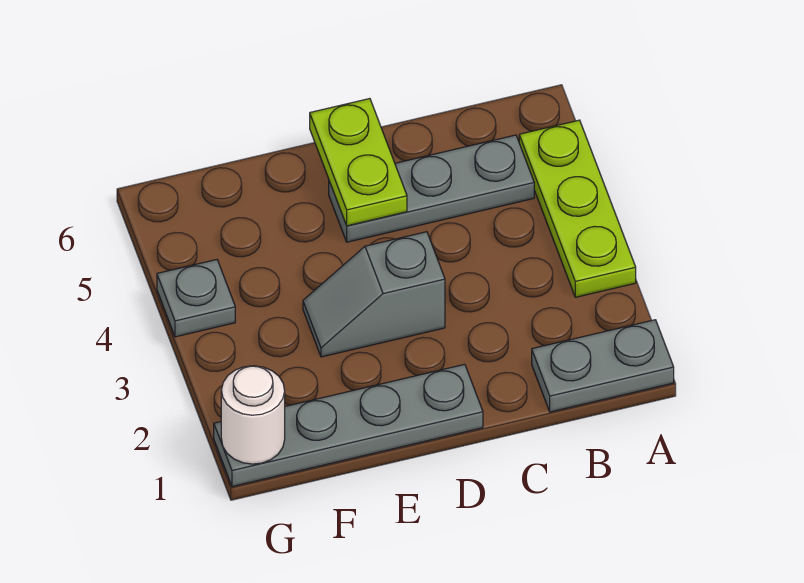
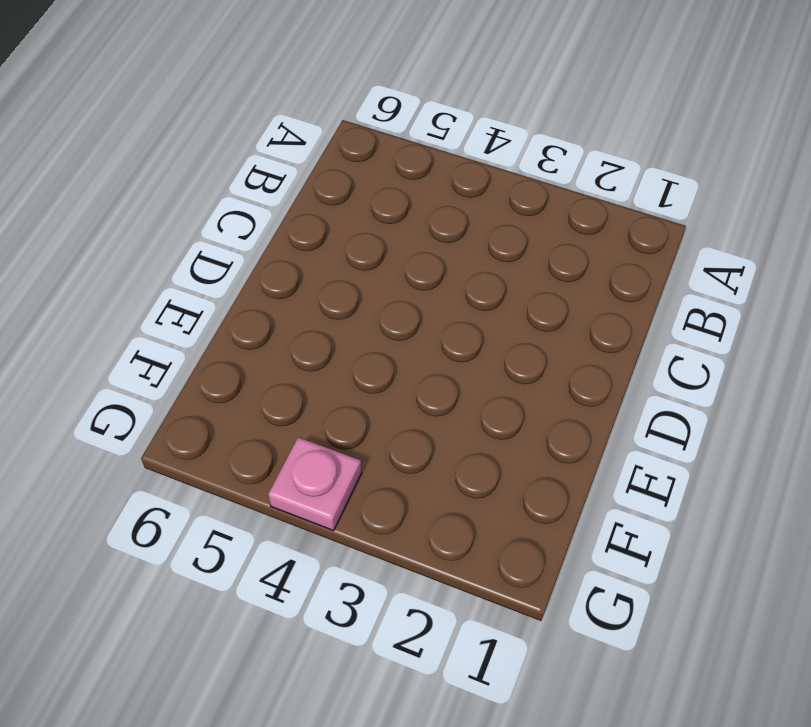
pink 1x1 plate [268,437,362,531] -> grey 1x1 plate [157,260,235,337]
none -> grey 1x2 plate [532,320,674,412]
none -> lime 1x3 plate [519,120,636,297]

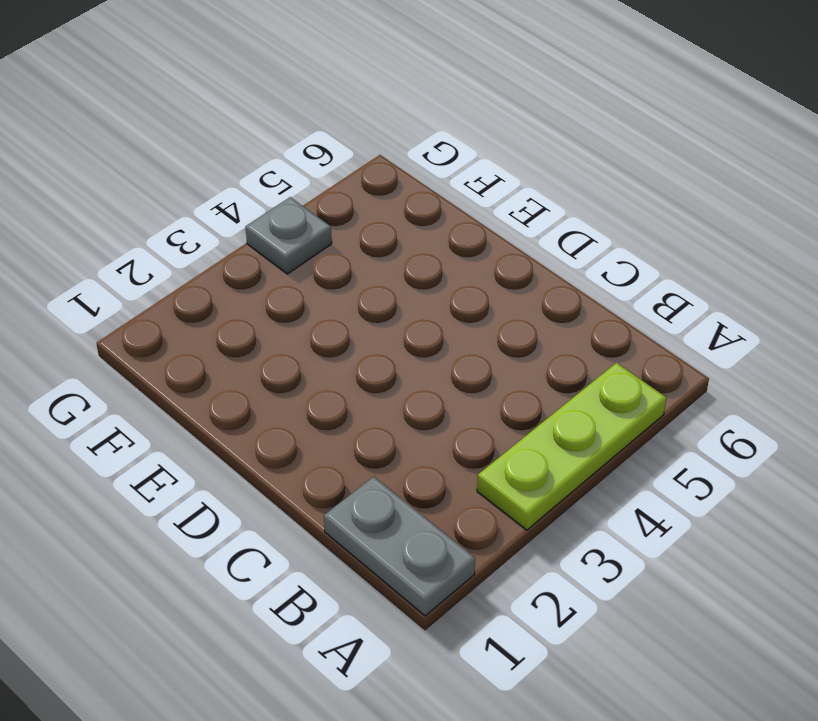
none -> grey 1x3 plate [329,135,534,242]
none -> grey 1x4 plate [214,364,483,486]

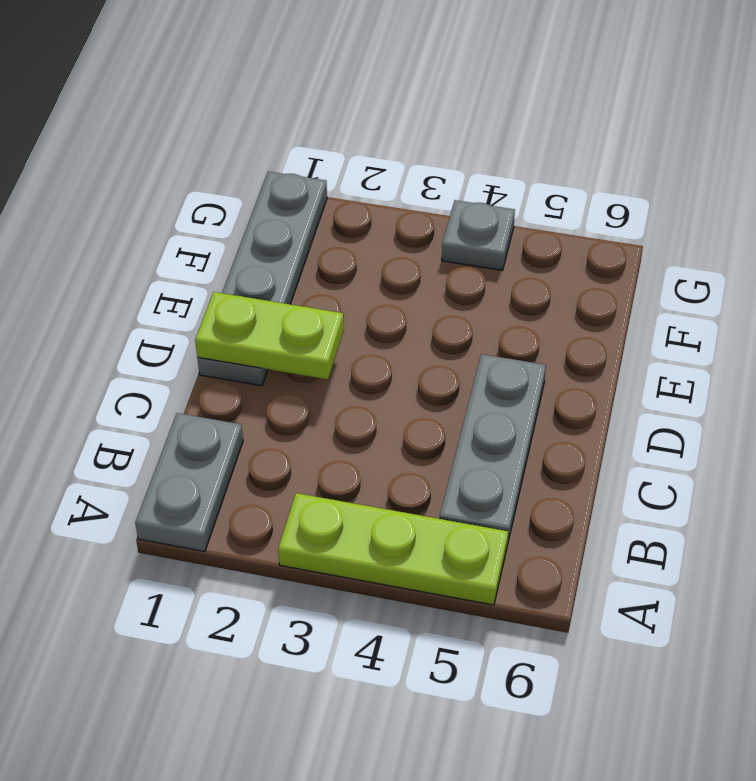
lime 1x2 plate [195,292,344,379] -> lime 1x2 plate moved to [310,99,407,226]
none -> grey 1x2 slope [303,232,445,357]
none -> white 1x1 round brick [221,366,285,464]

